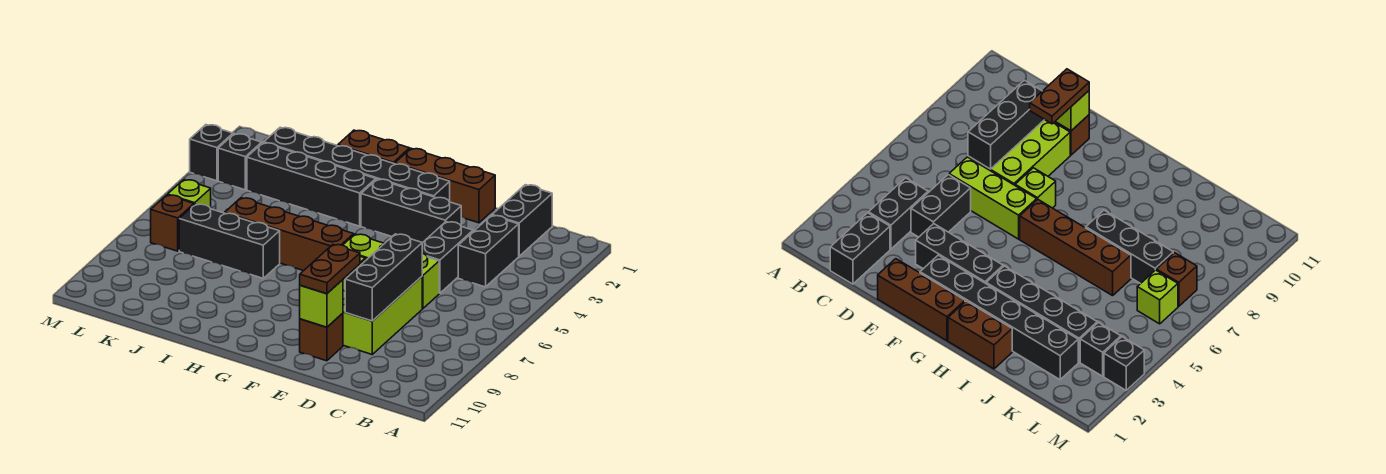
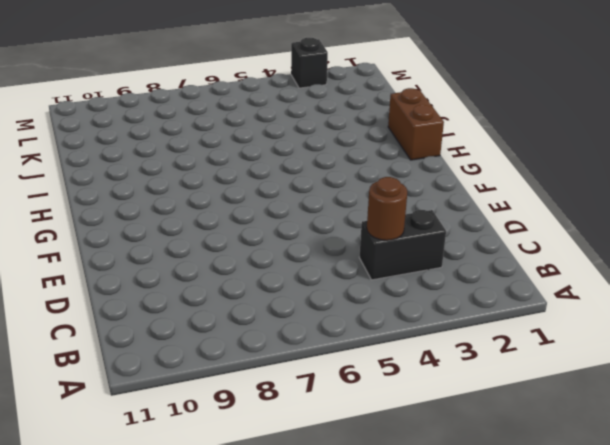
brown 1x1 round brick [367,177,407,240] -> none
none -> black 1x2 brick [492,185,552,256]
none -> black 1x2 brick [422,222,473,293]
none -> lime 1x3 brick [343,234,439,308]

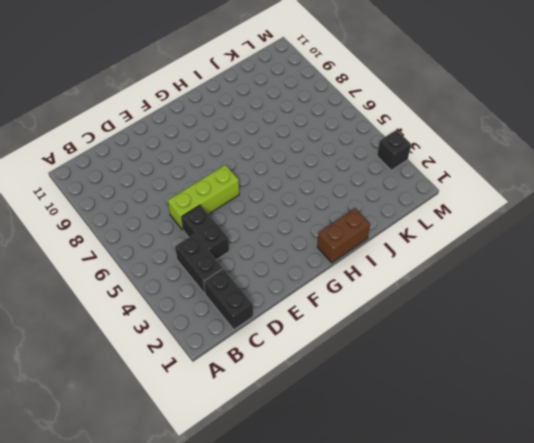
none -> lime 2x3 brick [343,259,422,354]
none -> brown 1x3 brick [395,148,495,223]
none -> black 1x3 brick [361,179,461,243]

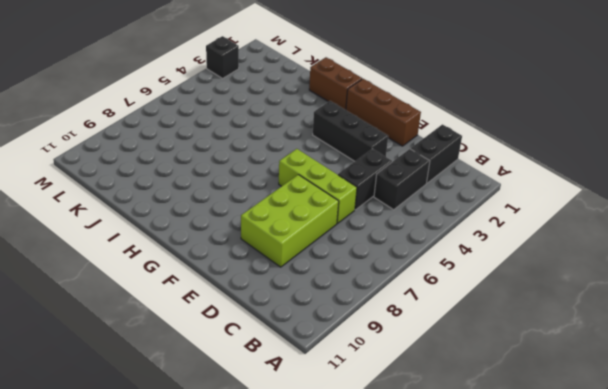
none -> brown 1x1 brick [300,313,343,361]
none -> black 1x6 brick [264,127,450,202]
none -> lime 1x1 brick [1015,168,1056,208]

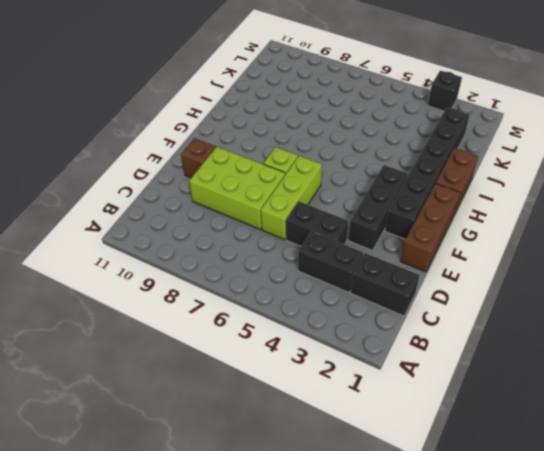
none -> brown 1x4 brick [225,198,354,271]
none -> black 1x4 brick [247,143,376,226]
none -> black 1x3 brick [179,204,280,278]

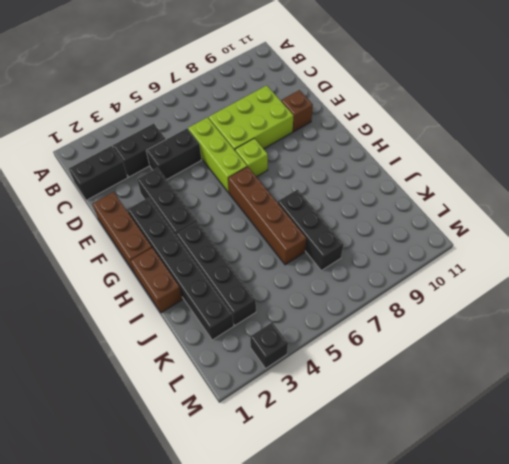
none -> black 1x1 brick [218,134,262,190]
none -> lime 1x1 brick [168,180,211,209]
none -> brown 1x1 brick [151,195,194,251]

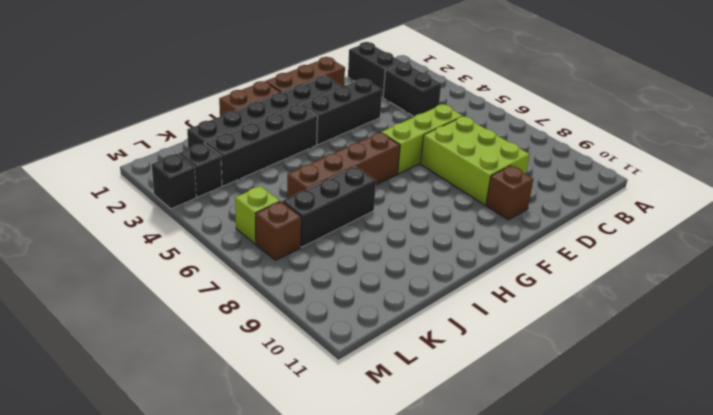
none -> black 1x2 brick [422,222,473,293]
none -> lime 1x1 brick [1015,168,1056,208]
none -> black 1x3 brick [345,234,422,321]

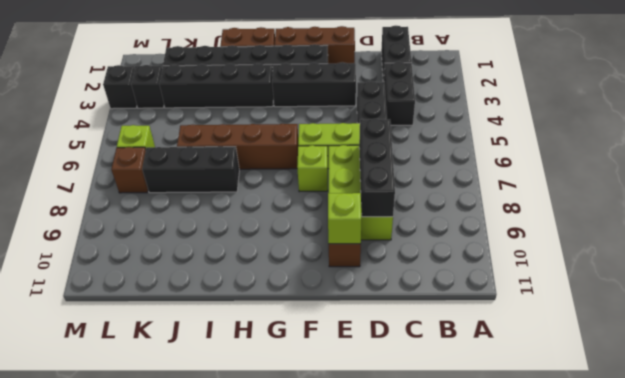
none -> brown 1x2 plate [300,245,360,294]

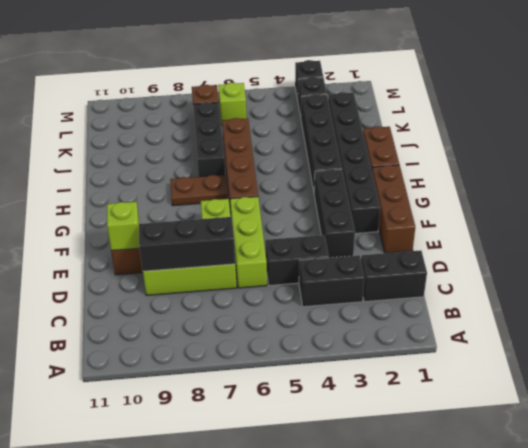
brown 1x2 plate [170,175,228,206] -> brown 1x2 plate moved to [300,245,360,294]

